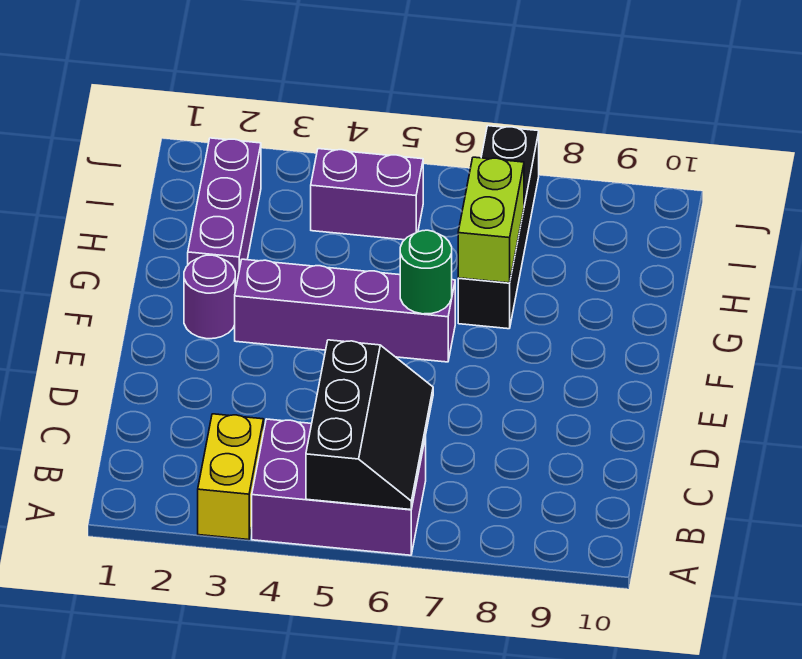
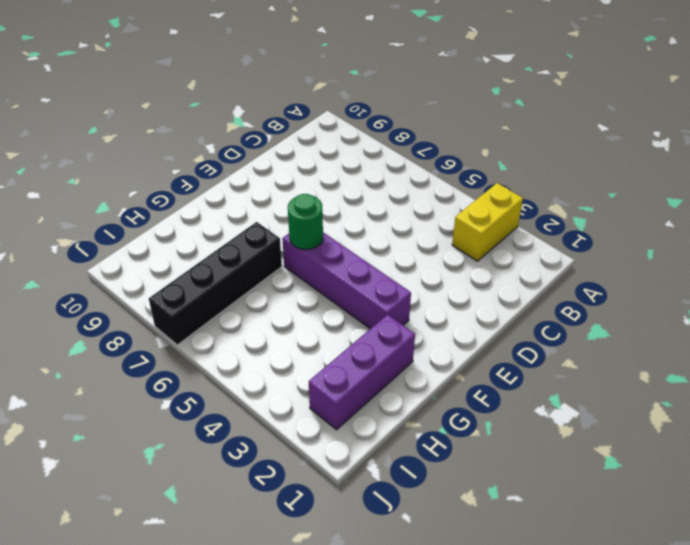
none -> purple 2x3 brick [252,419,426,555]
none -> purple 1x1 round brick [184,255,235,339]

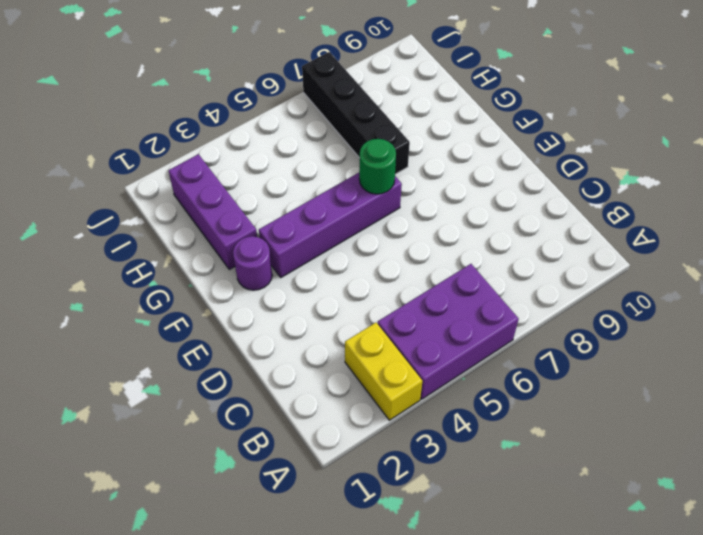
none -> purple 1x2 brick [311,149,423,240]
none -> black 2x3 slope [306,340,433,510]

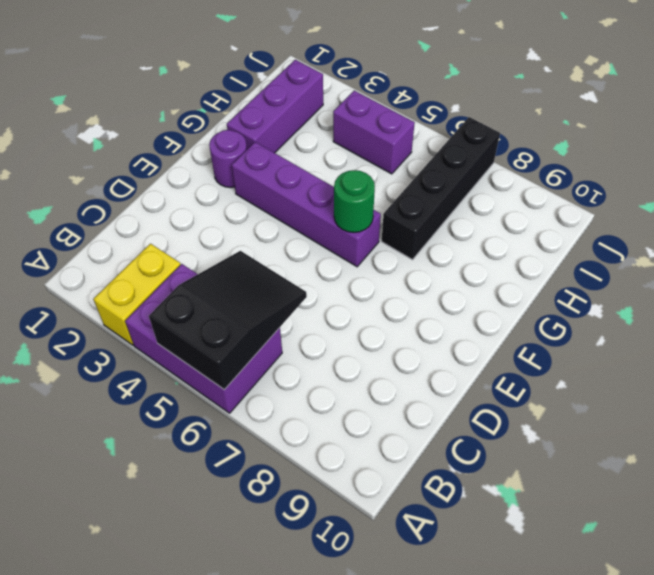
black 2x3 slope [149,251,307,390] -> black 2x3 slope turned to [306,340,433,510]
none -> lime 1x2 brick [458,157,524,283]

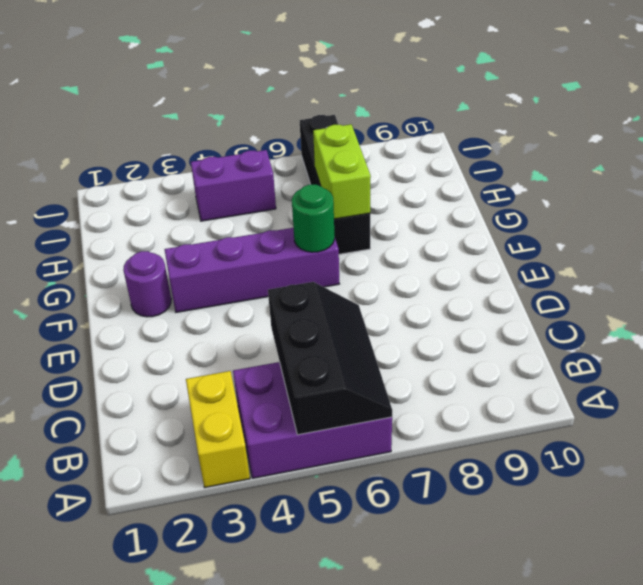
none -> purple 1x3 brick [188,138,261,291]

